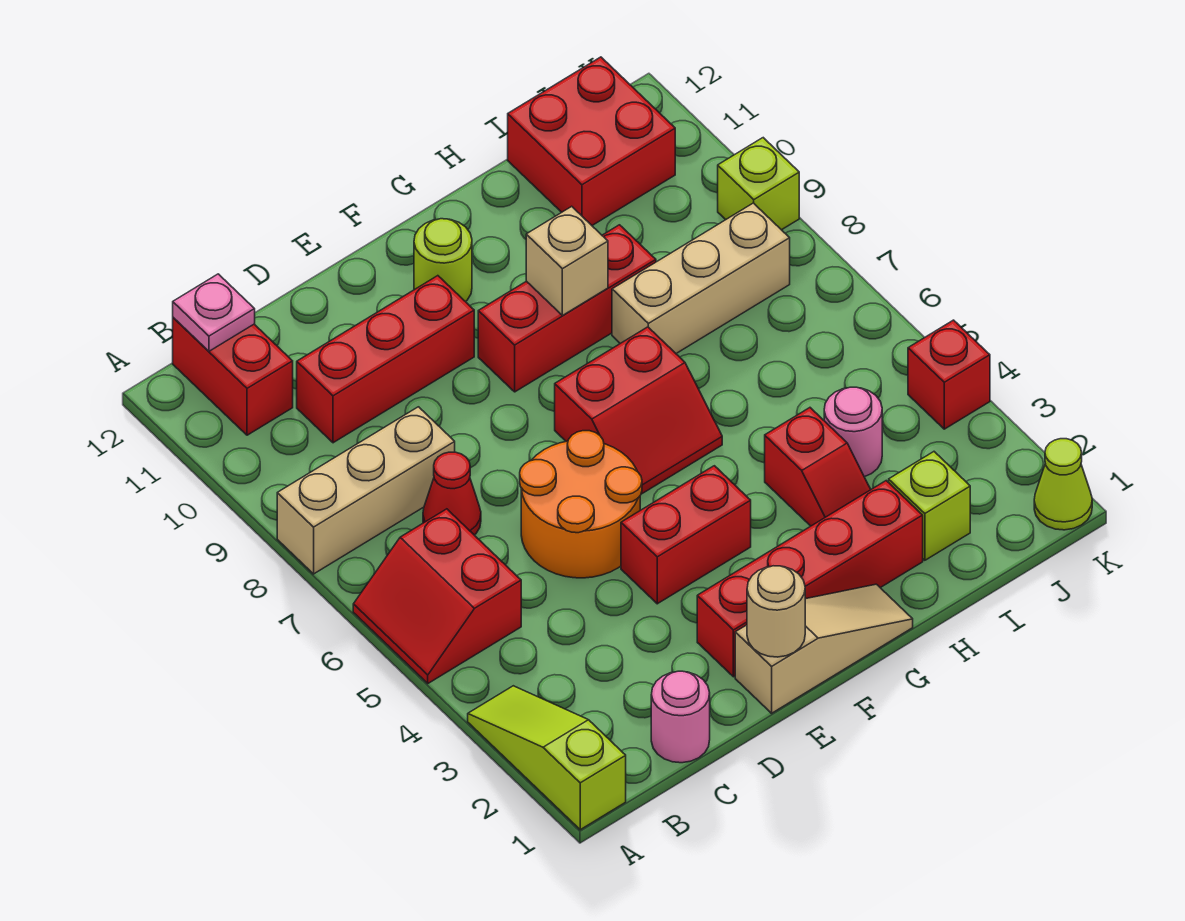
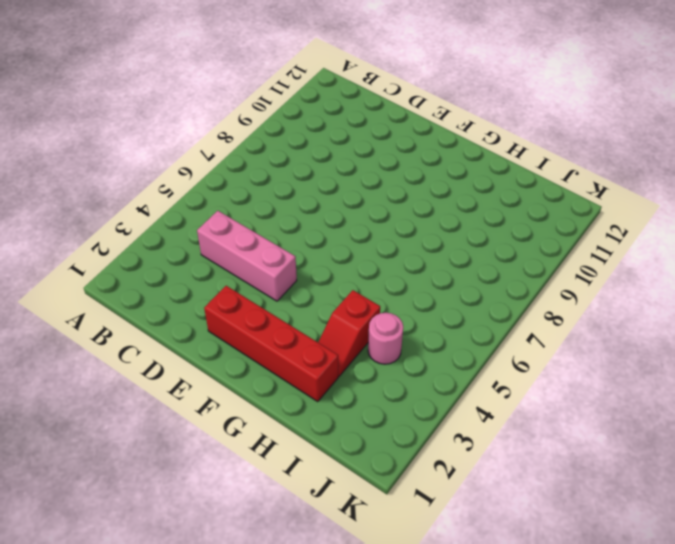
pink 1x3 brick [197,211,297,301] -> red 1x2 brick [621,466,751,604]
none -> lime 1x3 slope [468,686,626,830]
none -> red 2x2 slope [353,509,521,683]
none -> tan 1x3 brick [277,407,455,574]

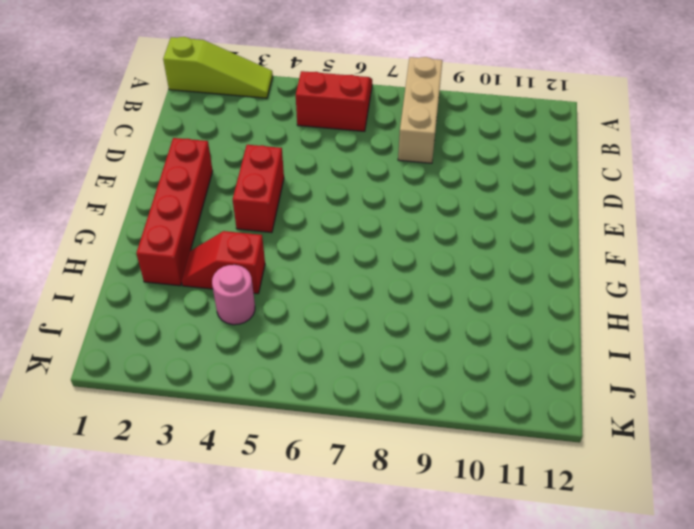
none -> red 1x2 brick [173,318,293,435]
none -> pink 1x1 round brick [651,671,710,763]
none -> red 1x1 cone [423,452,481,535]

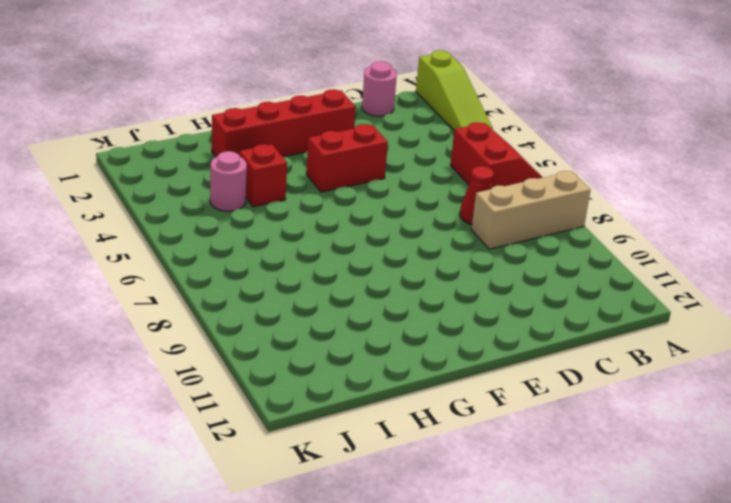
none -> red 1x2 brick [173,318,293,435]
none -> red 1x3 brick [297,276,474,443]
none -> orange 2x2 round brick [520,431,642,578]

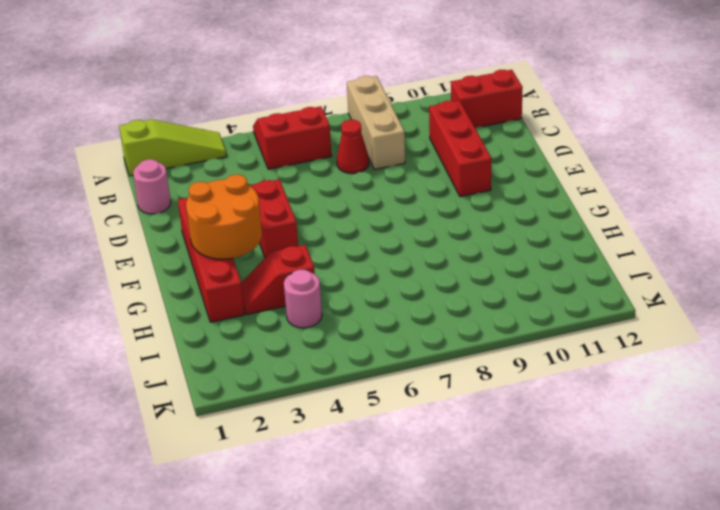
orange 2x2 round brick [186,175,262,259] -> orange 2x2 round brick moved to [520,431,642,578]
none -> tan 1x3 slope [735,584,913,713]
none -> red 2x2 slope [555,327,722,494]
none -> red 1x3 brick [478,225,656,392]

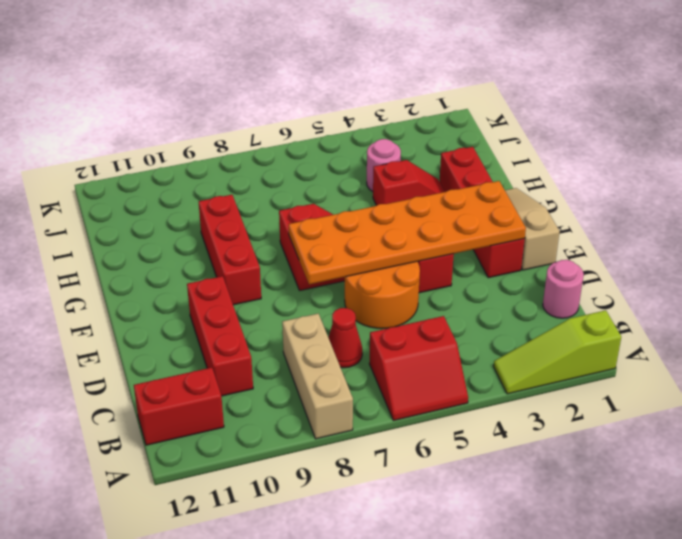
orange 2x6 plate [289,181,526,284] -> none
none -> lime 1x1 round brick [414,219,472,302]
none -> tan 1x3 brick [612,203,790,353]
none -> lime 1x1 brick [889,452,970,560]

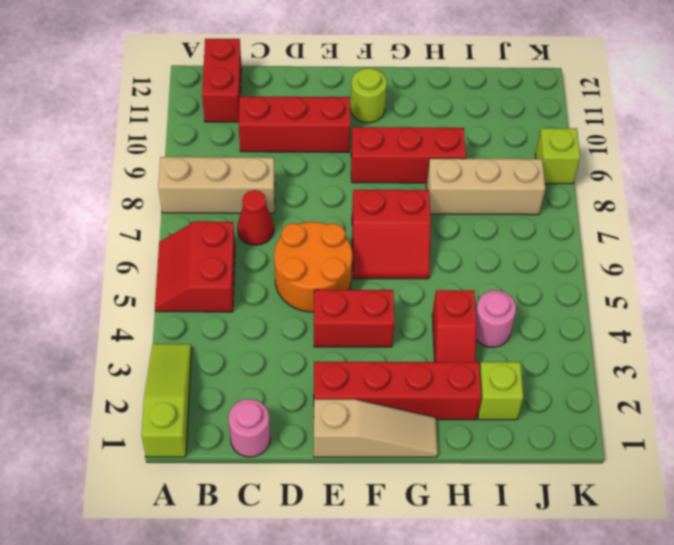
none -> red 2x2 brick [508,57,675,225]
none -> lime 1x1 cone [1034,439,1092,530]
none -> red 1x1 brick [908,320,990,429]

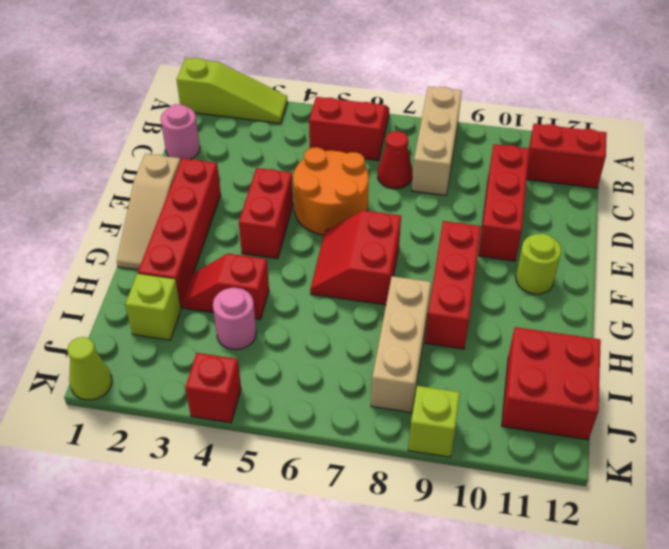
none -> pink 1x1 plate [173,274,255,351]
none -> tan 1x1 round brick [747,566,805,657]
none -> tan 1x1 brick [526,206,608,316]

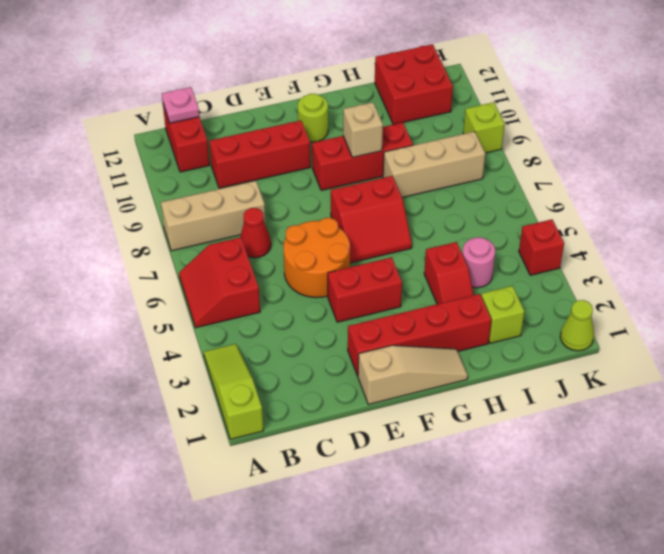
none -> pink 1x1 round brick [651,671,710,763]
none -> tan 1x1 round brick [747,566,805,657]

